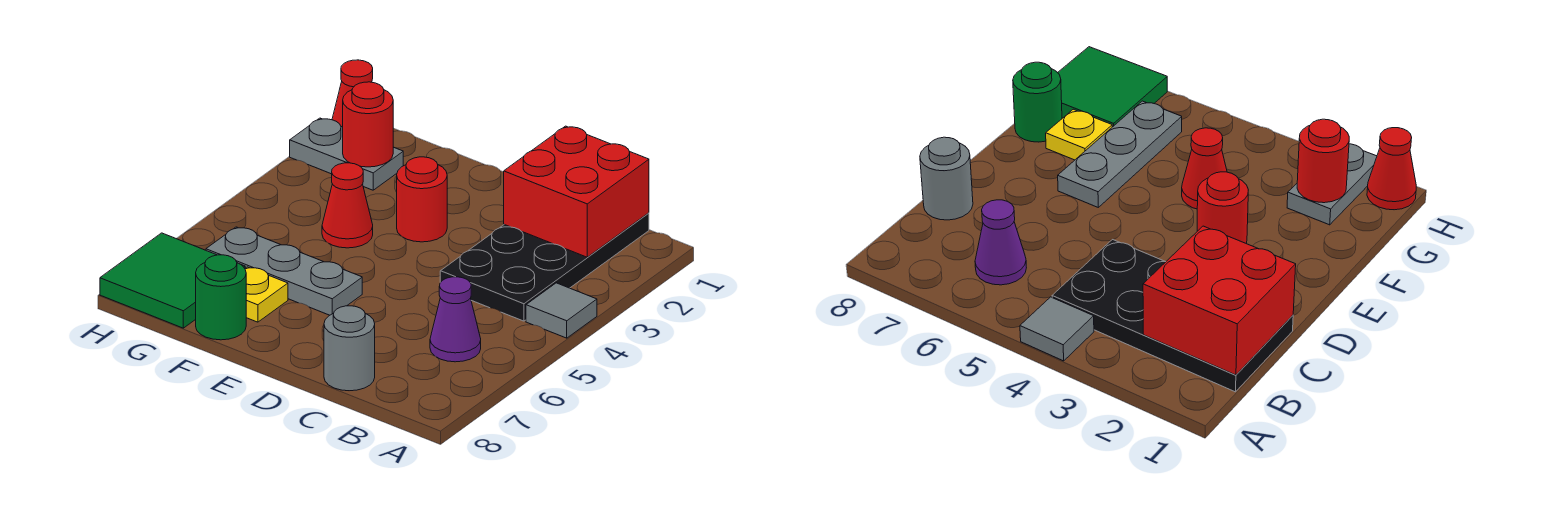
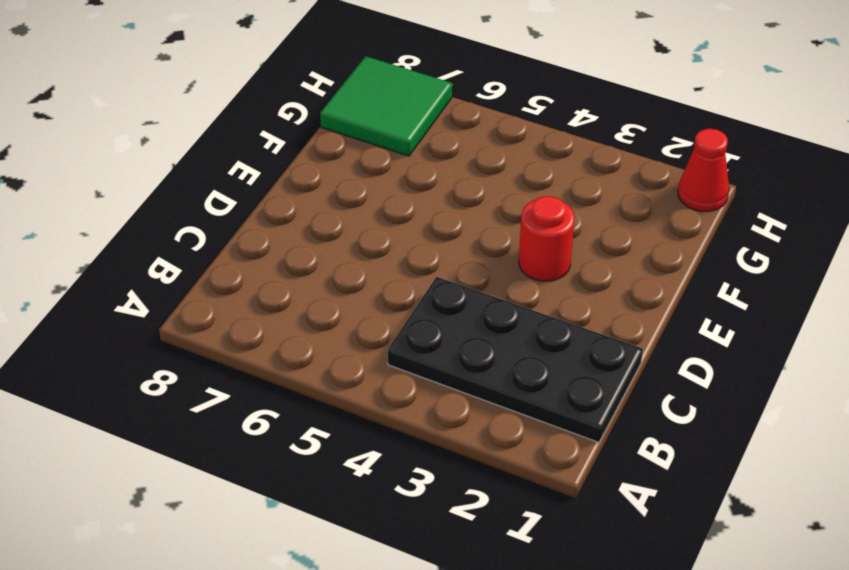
none -> grey 1x1 tile [526,283,597,338]
none -> purple 1x1 cone [430,277,481,362]
none -> grey 1x1 round brick [324,306,375,391]

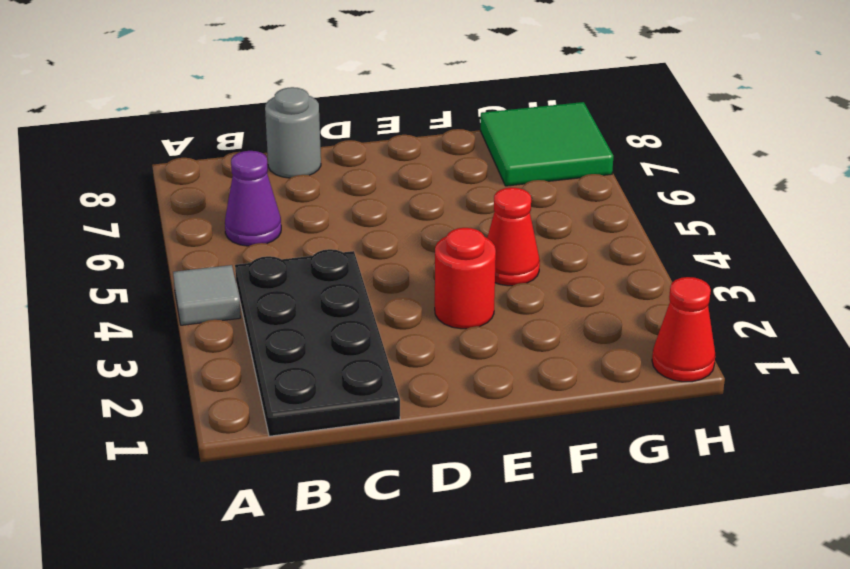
none -> grey 1x3 plate [206,227,362,315]
none -> yellow 1x1 plate [245,267,288,322]
none -> green 1x1 round brick [196,255,246,340]

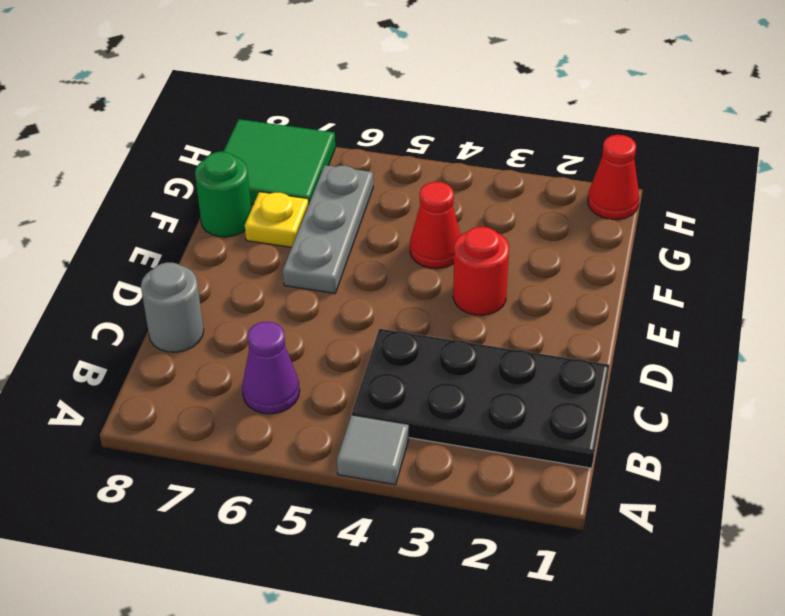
none -> grey 1x2 plate [290,118,403,190]
none -> red 2x2 brick [504,126,649,257]
none -> red 1x1 round brick [343,82,393,167]

